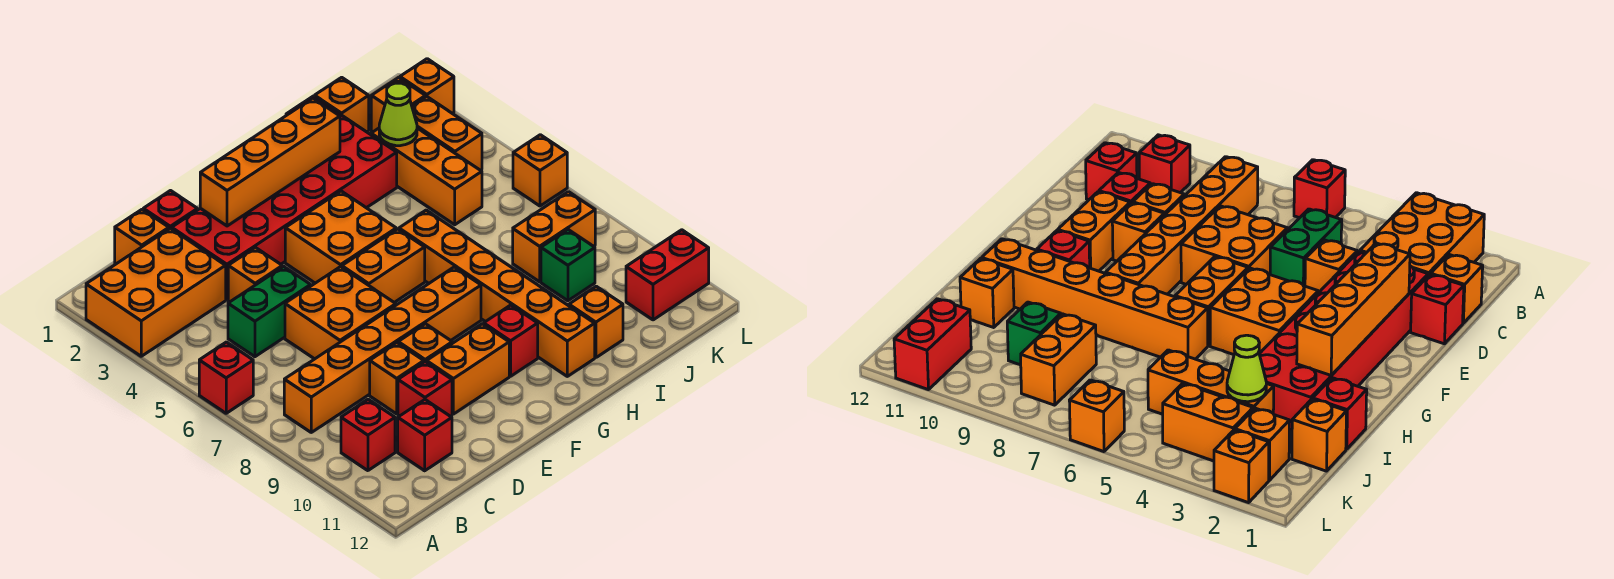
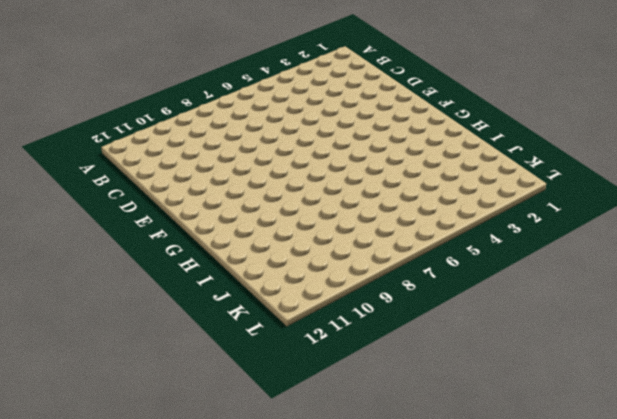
none -> orange 2x3 brick [86,228,226,356]
none -> red 1x1 brick [199,342,253,413]
none -> orange 1x6 brick [284,267,481,432]
none -> red 1x1 brick [341,399,395,471]

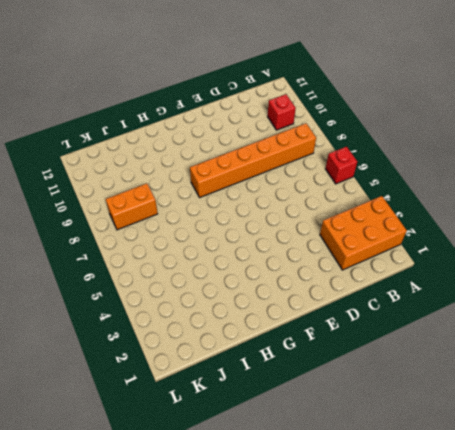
none -> orange 1x1 brick [115,210,169,264]
none -> green 1x2 brick [228,267,311,357]
none -> red 1x1 brick [398,400,452,471]
none -> red 1x1 brick [143,191,197,229]

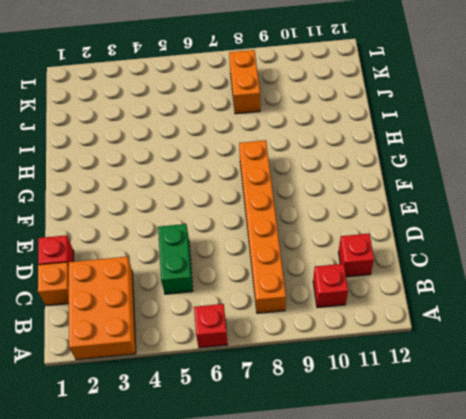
none -> red 2x6 brick [172,115,397,300]
none -> orange 1x1 brick [228,248,282,302]
none -> orange 2x2 brick [285,267,396,359]
none -> orange 1x1 brick [370,343,424,414]

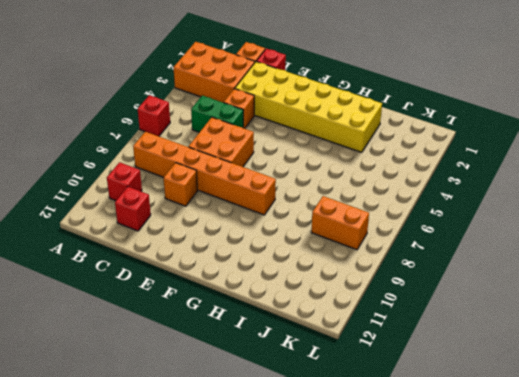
yellow 2x6 brick [235,62,382,152] -> red 2x6 brick [172,115,397,300]
none -> red 1x1 brick [398,362,452,416]
none -> orange 1x1 brick [398,324,452,362]
none -> orange 1x2 brick [427,324,509,414]
none -> orange 2x2 brick [285,191,396,283]

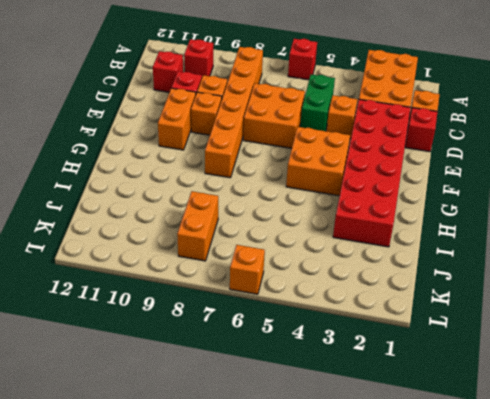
none -> orange 1x2 brick [342,229,425,303]
none -> red 1x1 brick [484,305,538,376]
none -> orange 1x6 brick [399,210,595,376]
none -> red 1x1 brick [1313,378,1367,449]

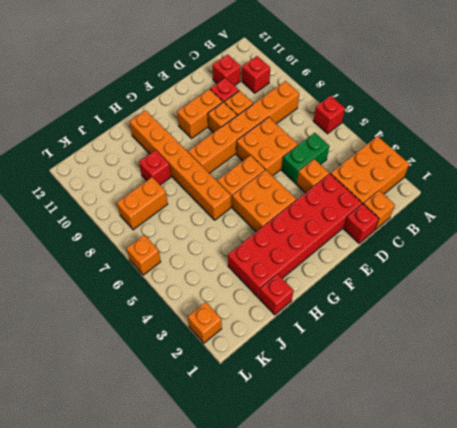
red 1x1 brick [139,150,171,185] -> red 1x1 brick moved to [484,305,538,376]
none -> orange 1x1 brick [569,286,623,358]
none -> orange 1x1 brick [315,77,369,132]
none -> orange 1x3 brick [371,128,482,225]
none -> green 1x1 brick [541,230,595,301]

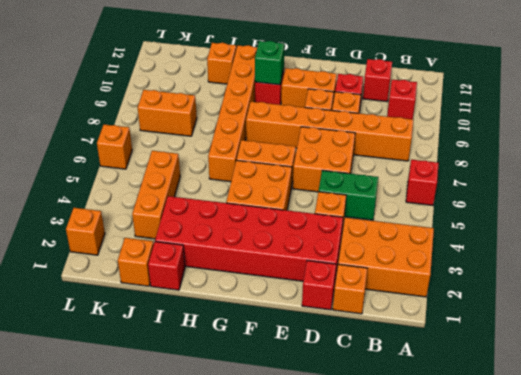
green 1x1 brick [255,41,284,85] -> green 1x1 brick moved to [541,230,595,301]
none -> orange 1x1 brick [371,78,426,132]
none -> orange 1x2 brick [412,97,482,170]
none -> red 1x2 brick [626,230,709,320]
none -> orange 1x4 brick [200,98,340,226]

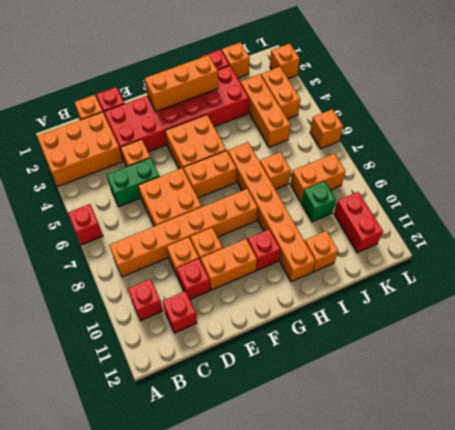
orange 1x3 brick [145,55,218,111] -> orange 1x4 brick [200,98,340,226]
orange 1x1 brick [260,152,291,190] -> orange 1x1 brick moved to [371,78,426,132]
red 1x2 brick [334,192,383,253] -> red 1x2 brick turned to [626,230,709,320]
none -> lime 1x1 cone [379,83,417,146]

